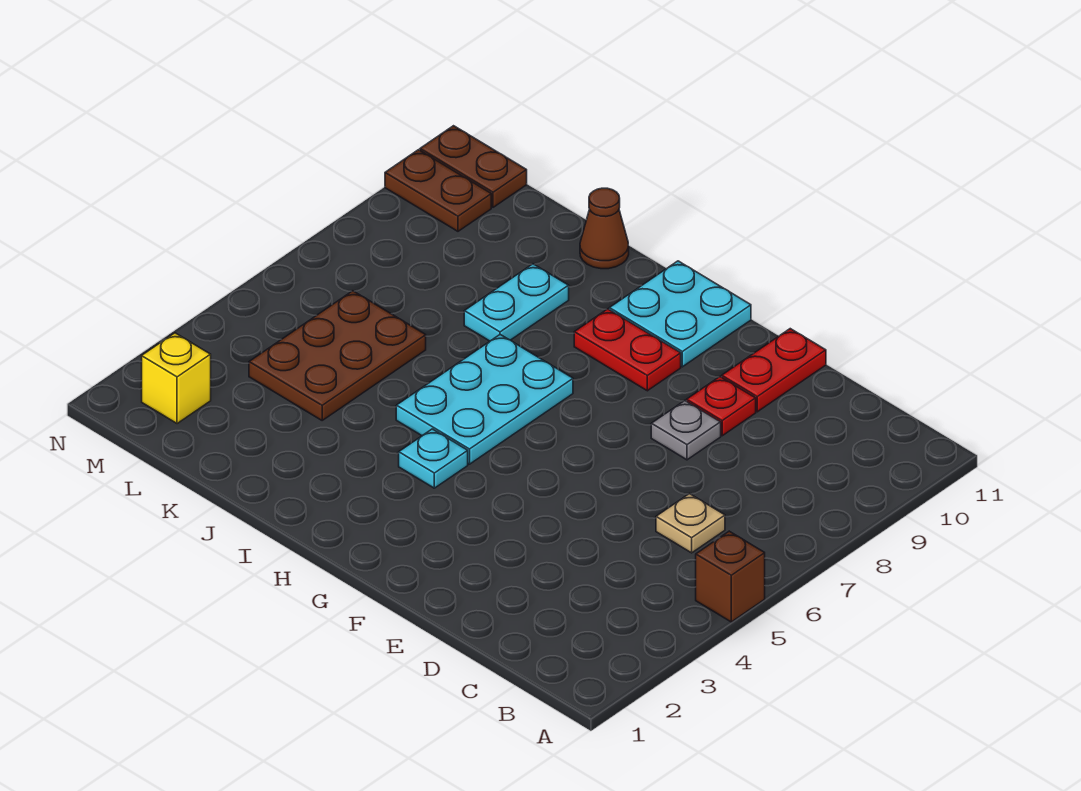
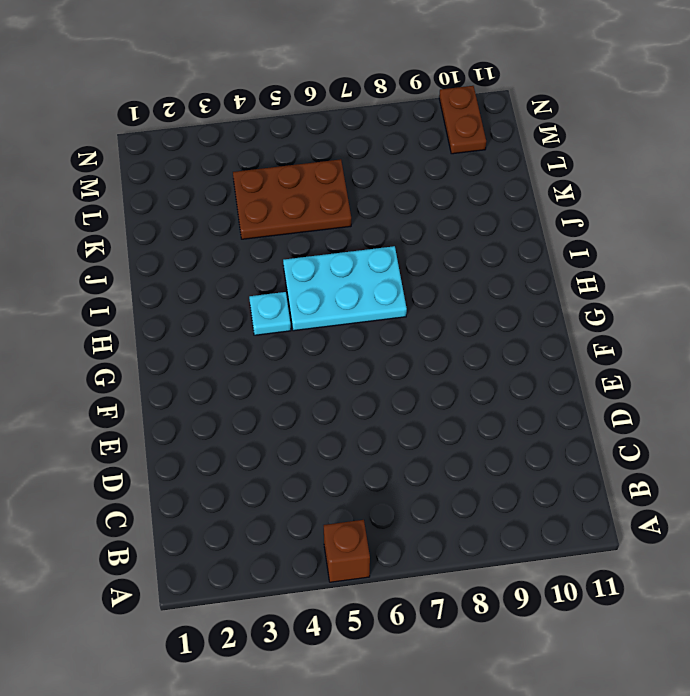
none -> tan 1x1 plate [656,494,725,553]
none -> grey 1x1 plate [651,401,721,460]
none -> red 1x1 plate [687,377,756,436]

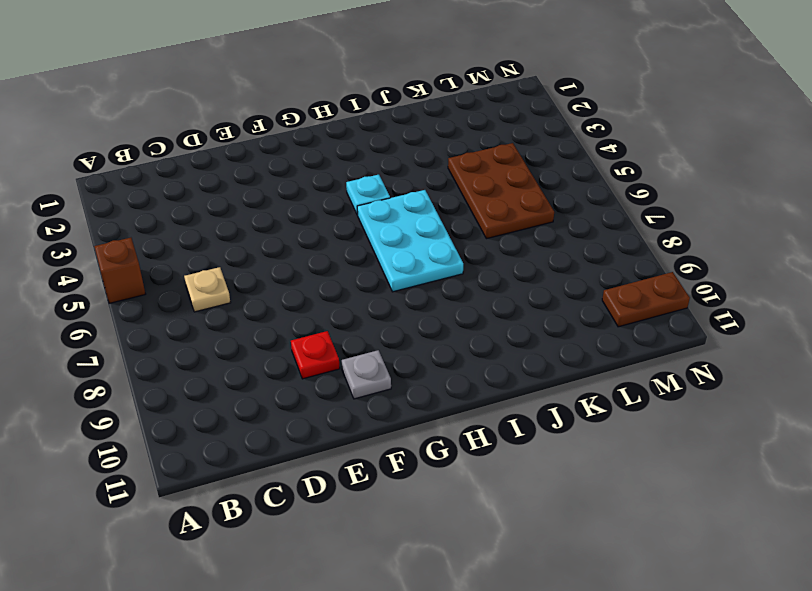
grey 1x1 plate [342,350,391,399] -> grey 1x1 plate moved to [651,401,721,460]
none -> red 1x2 plate [722,329,826,412]
none -> red 1x2 plate [574,309,681,391]
none -> cyan 2x2 plate [609,261,751,367]

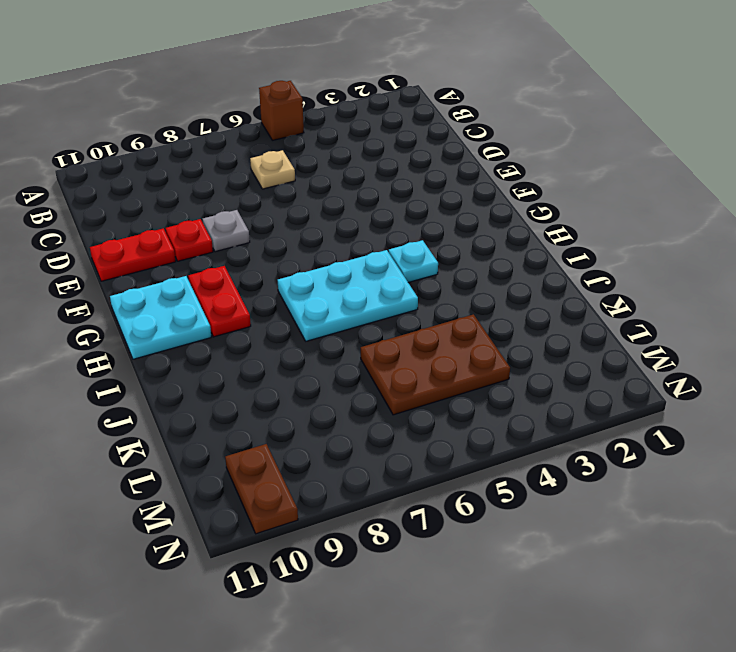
none -> cyan 1x2 plate [464,264,569,341]
none -> brown 1x1 cone [580,188,629,269]
none -> yellow 1x1 brick [142,333,211,424]

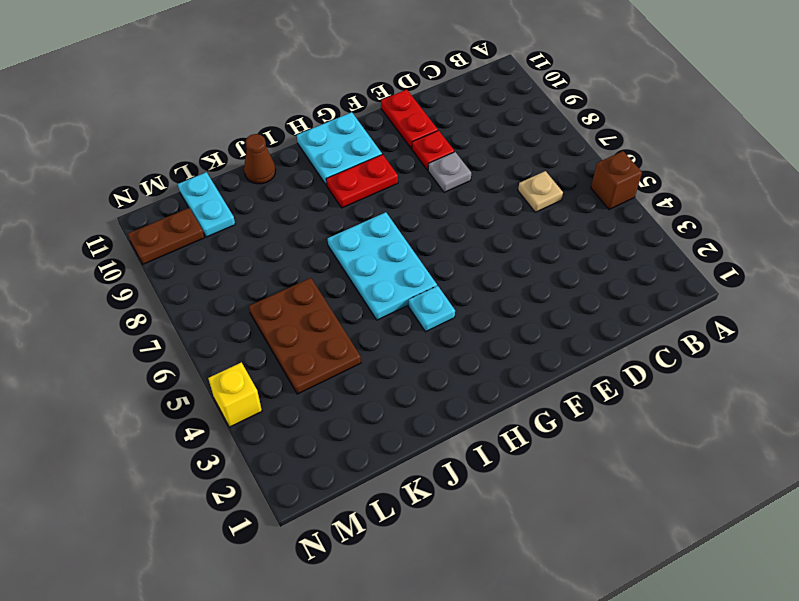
cyan 1x2 plate [178,172,235,237] -> cyan 1x2 plate moved to [464,264,569,341]
yellow 1x1 brick [208,362,262,427] -> yellow 1x1 brick moved to [142,333,211,424]
none -> brown 1x2 plate [420,126,527,207]

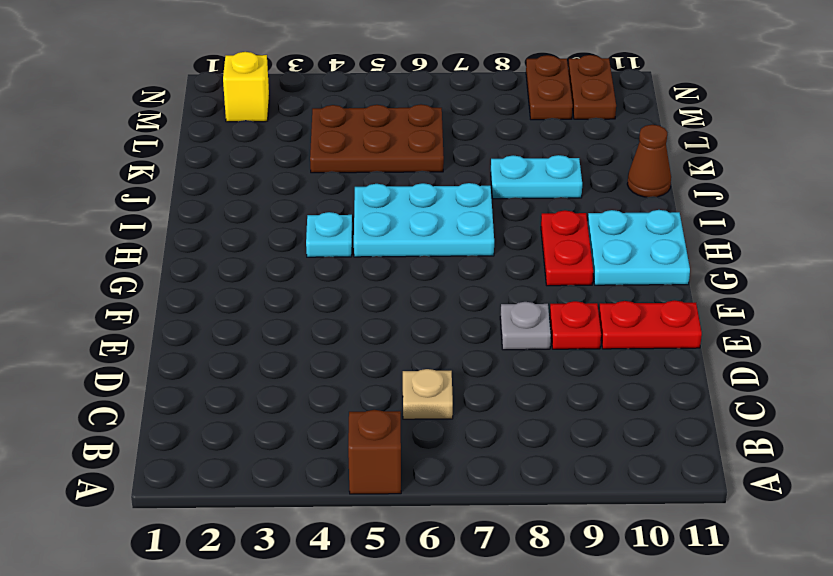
brown 1x2 plate [526,55,573,120] -> brown 1x2 plate moved to [420,126,527,207]

